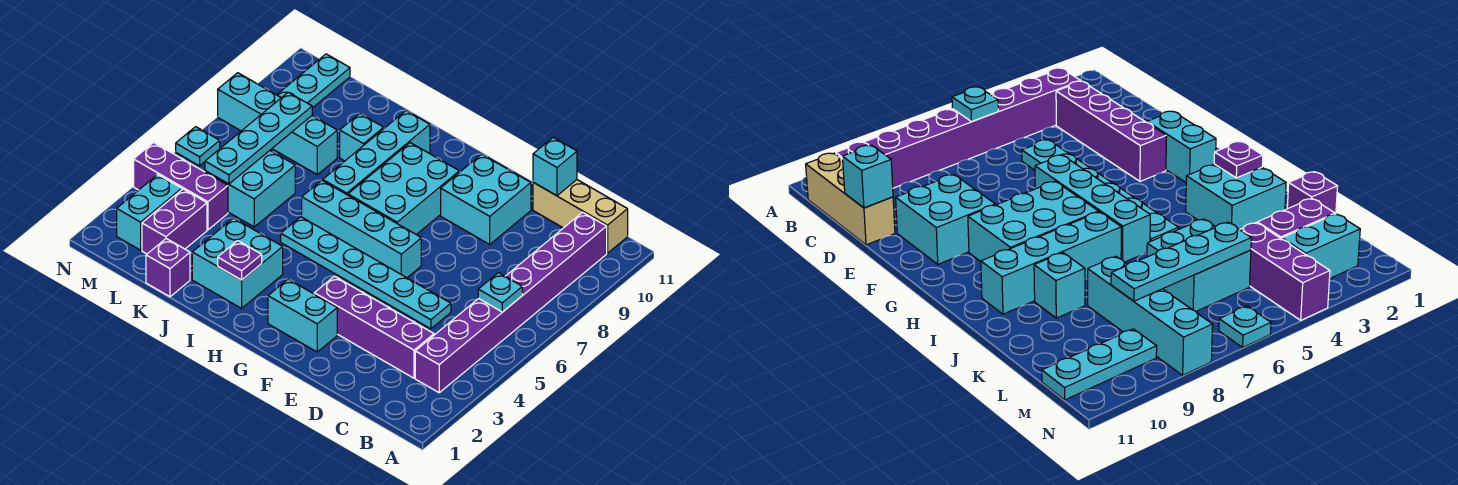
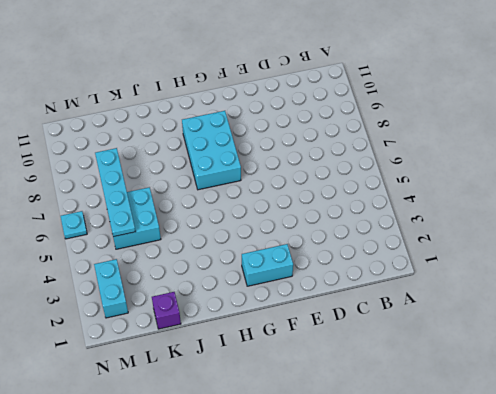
none -> purple 1x8 brick [415,212,607,393]
none -> tan 1x3 brick [533,180,628,253]
none -> purple 1x4 brick [314,276,434,378]

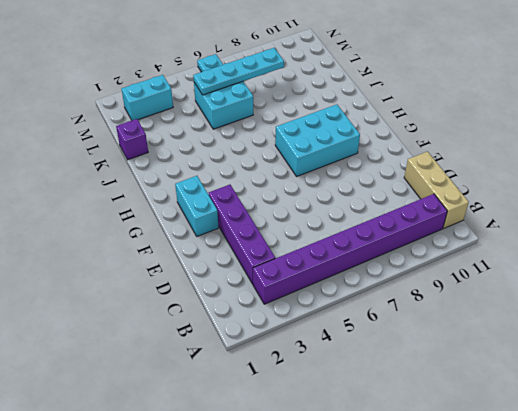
none -> cyan 1x6 plate [281,217,451,329]
none -> cyan 2x2 brick [441,154,531,244]
none -> cyan 1x4 brick [302,180,421,278]

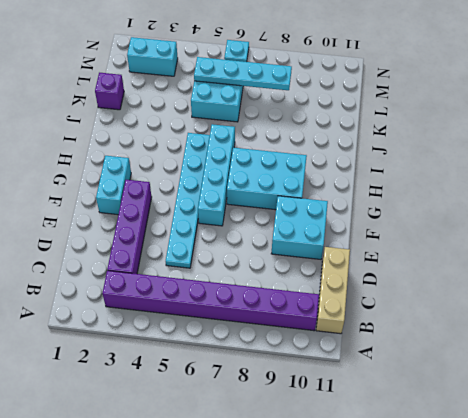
none -> cyan 2x2 brick [192,218,283,308]
none -> cyan 1x4 brick [323,111,430,195]
none -> cyan 1x1 brick [340,113,384,161]

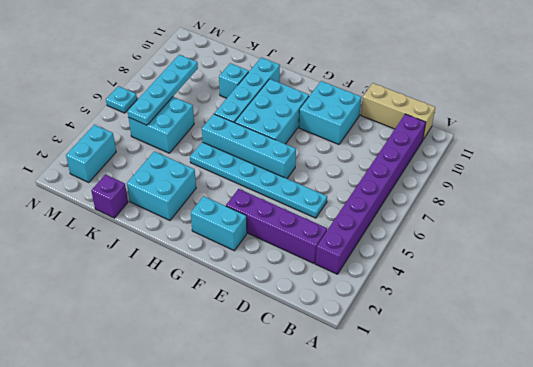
none -> cyan 1x4 brick [218,73,337,175]
none -> purple 1x2 brick [142,189,207,254]
none -> purple 1x3 brick [134,143,228,230]

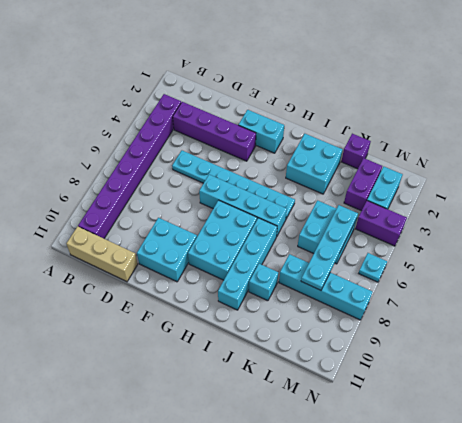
purple 1x2 brick [355,201,407,246] -> purple 1x3 brick [134,143,228,230]
none -> cyan 1x3 plate [277,54,350,108]
none -> cyan 1x1 plate [478,273,522,312]
none -> cyan 1x1 brick [533,137,577,196]

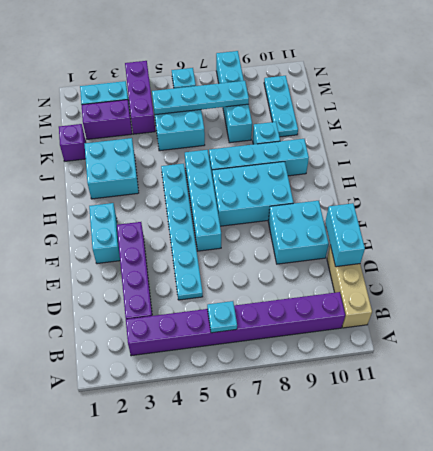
cyan 1x2 brick [325,203,365,267] -> cyan 1x1 brick [533,137,577,196]
cyan 1x3 plate [264,76,298,137] -> cyan 1x3 plate turned to [277,54,350,108]
none -> purple 1x1 plate [218,241,262,280]

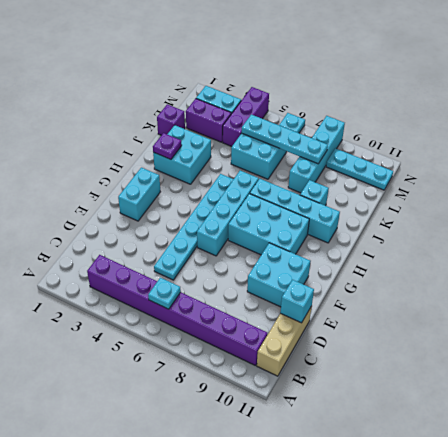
none -> purple 1x4 brick [314,276,434,378]

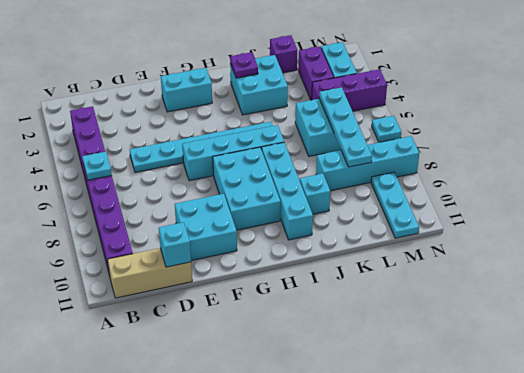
none -> purple 1x4 brick [314,276,434,378]

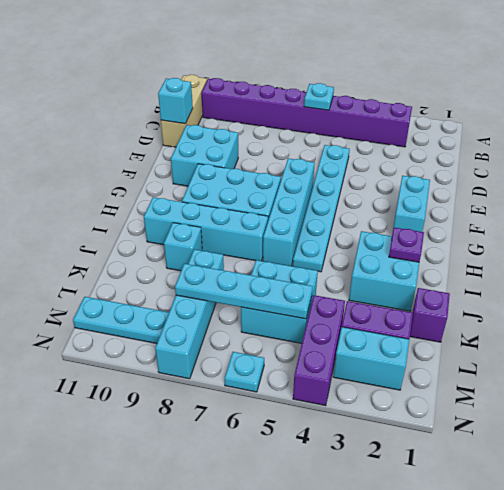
none -> purple 1x4 brick [314,276,434,378]

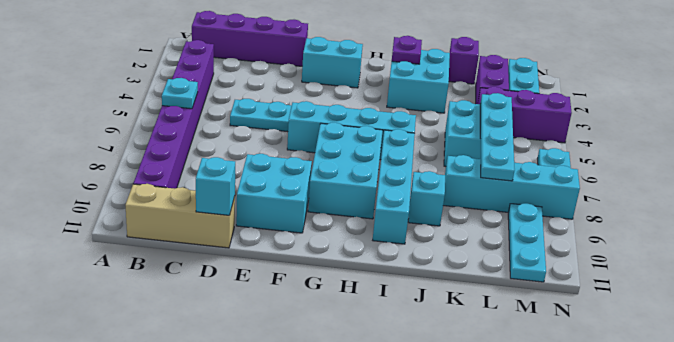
purple 1x4 brick [192,11,308,66] -> purple 1x4 brick moved to [314,276,434,378]

